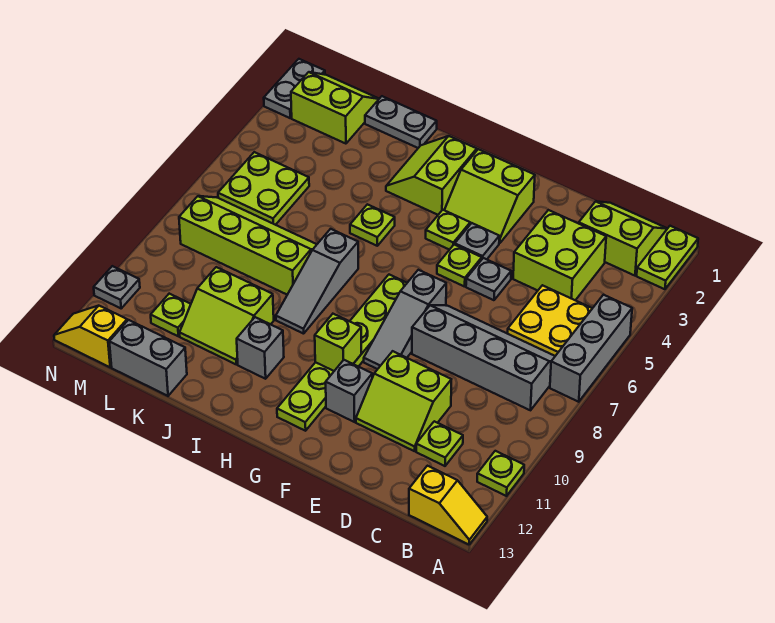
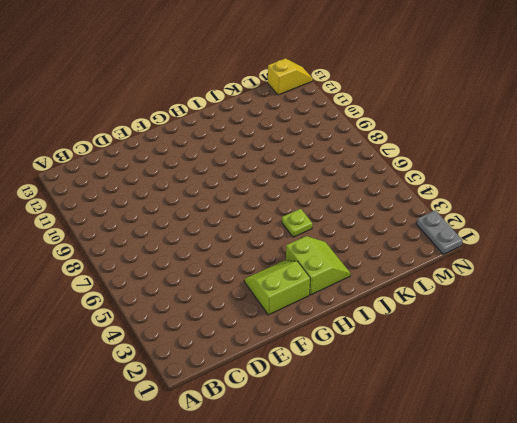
none -> lime 1x2 plate [637,226,698,289]
none -> grey 1x3 brick [550,295,632,402]
none -> lime 1x1 plate [477,451,524,496]
none -> yellow 1x2 slope [409,466,487,544]

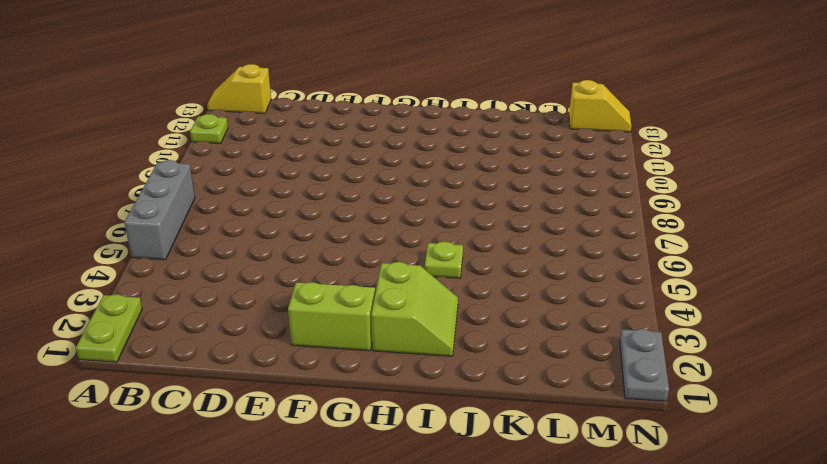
none -> lime 2x2 slope [579,201,667,276]
none -> yellow 2x2 plate [508,285,592,356]
none -> grey 2x4 slope [412,305,555,410]
none -> lime 2x2 brick [513,210,606,300]

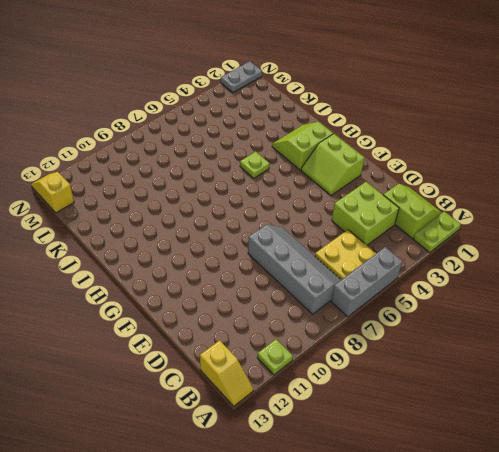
none -> lime 1x1 plate [416,421,463,466]
none -> lime 2x2 slope [356,351,451,451]
none -> grey 1x1 plate [466,258,511,300]
none -> grey 1x1 plate [455,223,499,259]

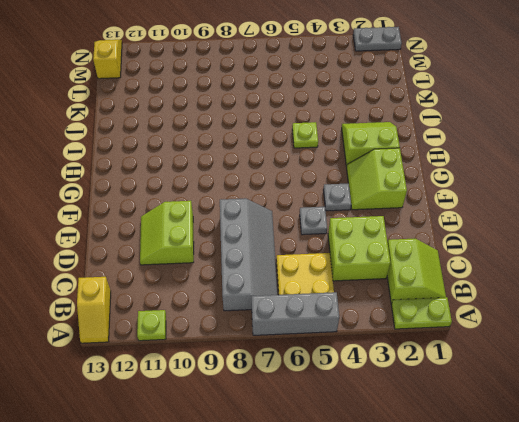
none -> lime 1x1 plate [416,421,463,466]
none -> lime 1x1 plate [437,244,482,287]
none -> grey 1x3 slope [364,270,446,369]
none -> grey 1x1 brick [326,360,372,422]

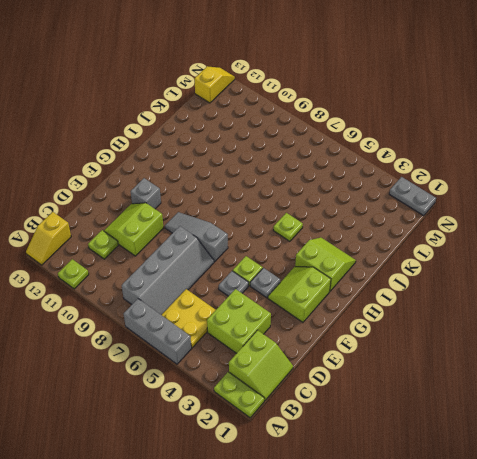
none -> lime 1x1 plate [426,210,470,250]
none -> lime 1x6 plate [277,275,407,431]
none -> grey 1x3 slope [276,229,358,334]
none -> grey 1x1 brick [237,317,284,379]

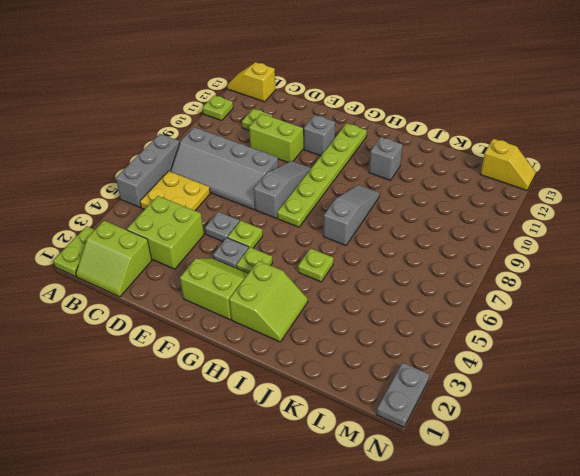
none -> grey 1x2 plate [365,96,437,148]
none -> lime 2x4 slope [179,196,317,295]
none -> lime 2x2 slope [180,267,274,364]
none -> grey 1x2 brick [109,320,187,396]

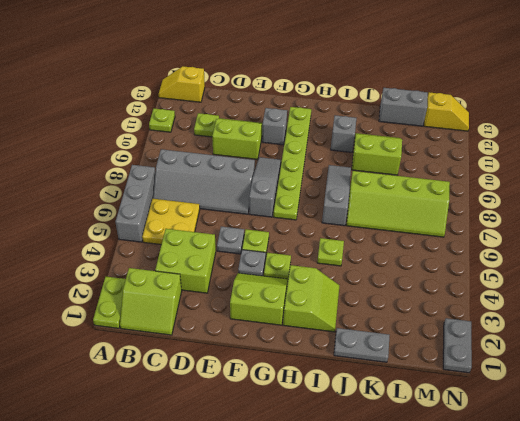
none -> lime 2x2 slope [291,72,379,144]
none -> lime 2x2 plate [218,152,309,225]
none -> lime 1x1 plate [151,294,191,336]
none -> grey 1x1 plate [94,266,140,308]

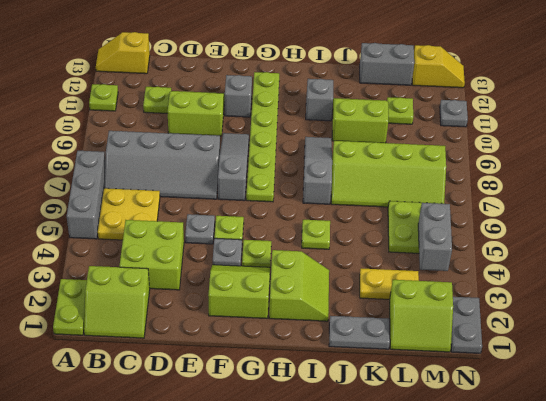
yellow 1x2 plate [360,268,419,299] -> none
grey 1x2 brick [418,203,452,271] -> none
none -> lime 1x1 brick [315,314,361,371]

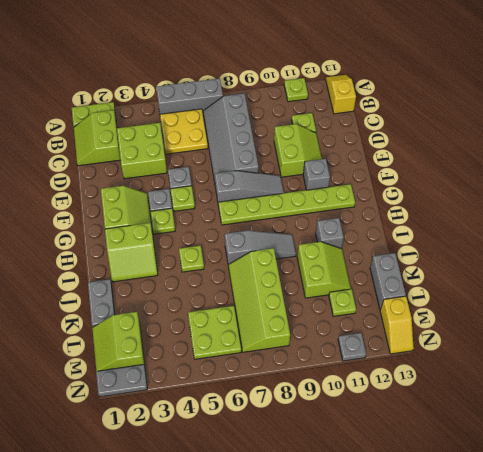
none -> lime 1x1 brick [315,314,361,371]

